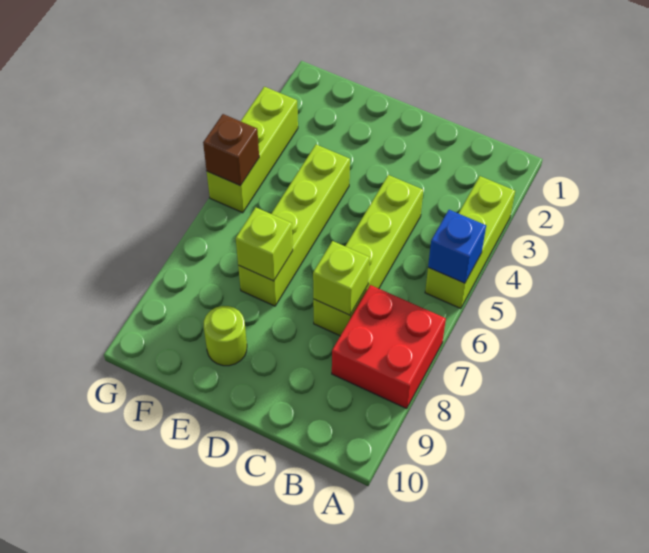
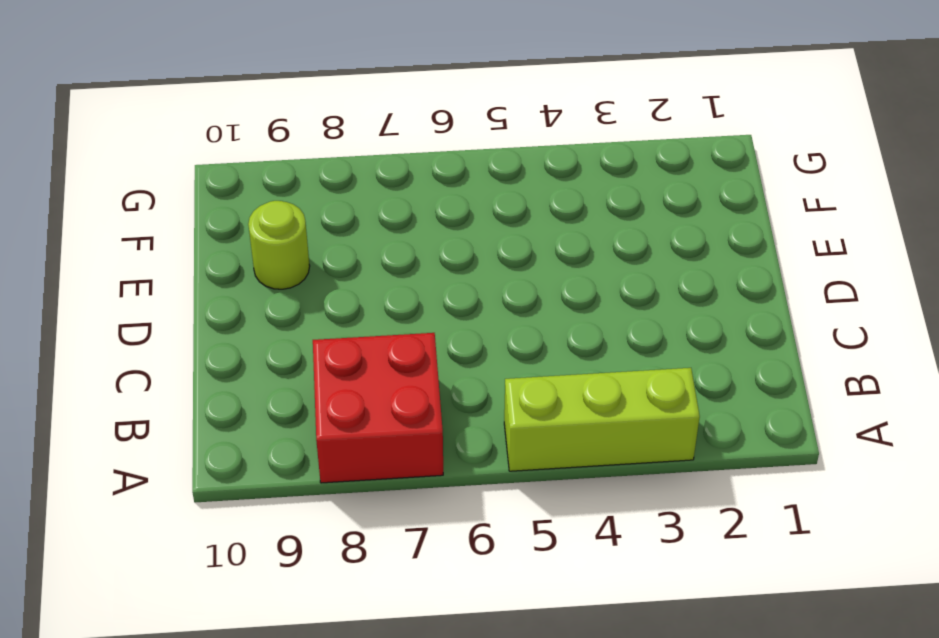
none -> lime 1x4 brick [313,175,423,336]
none -> lime 1x4 brick [238,145,350,306]

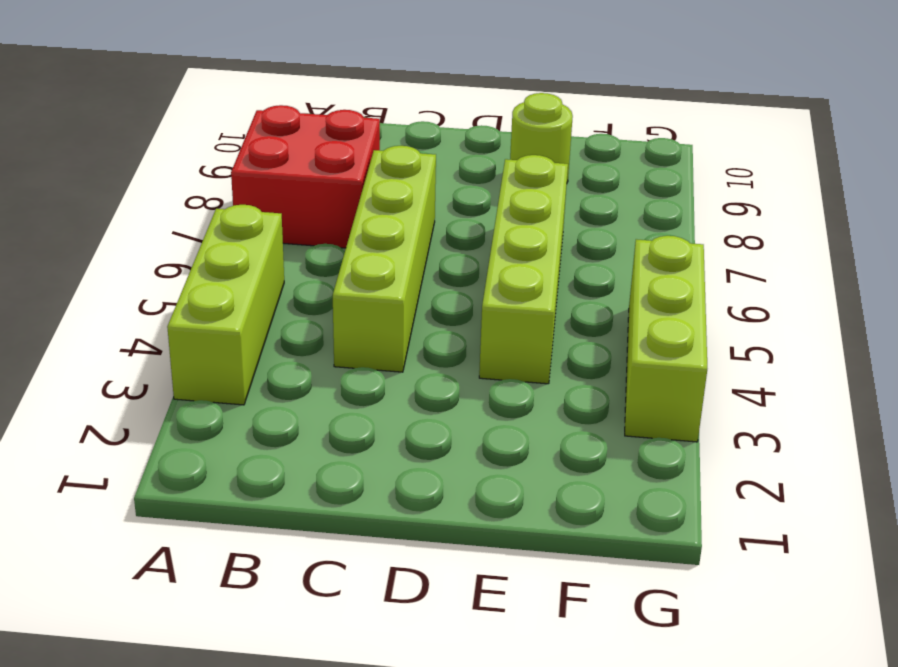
none -> blue 1x1 brick [428,210,486,283]
none -> lime 1x1 brick [313,241,370,315]

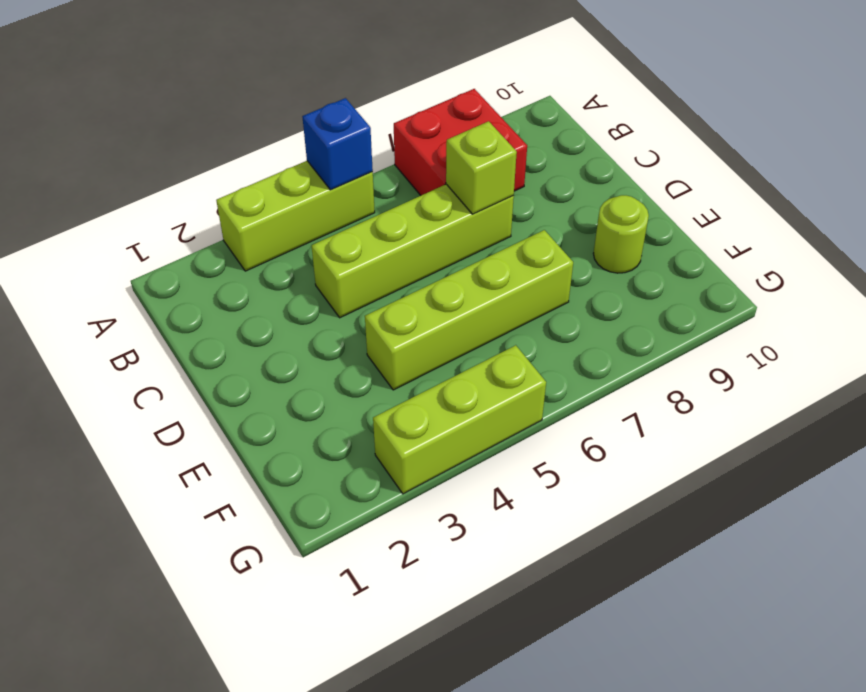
none -> lime 1x1 brick [236,208,293,281]
none -> brown 1x1 brick [203,114,259,186]

